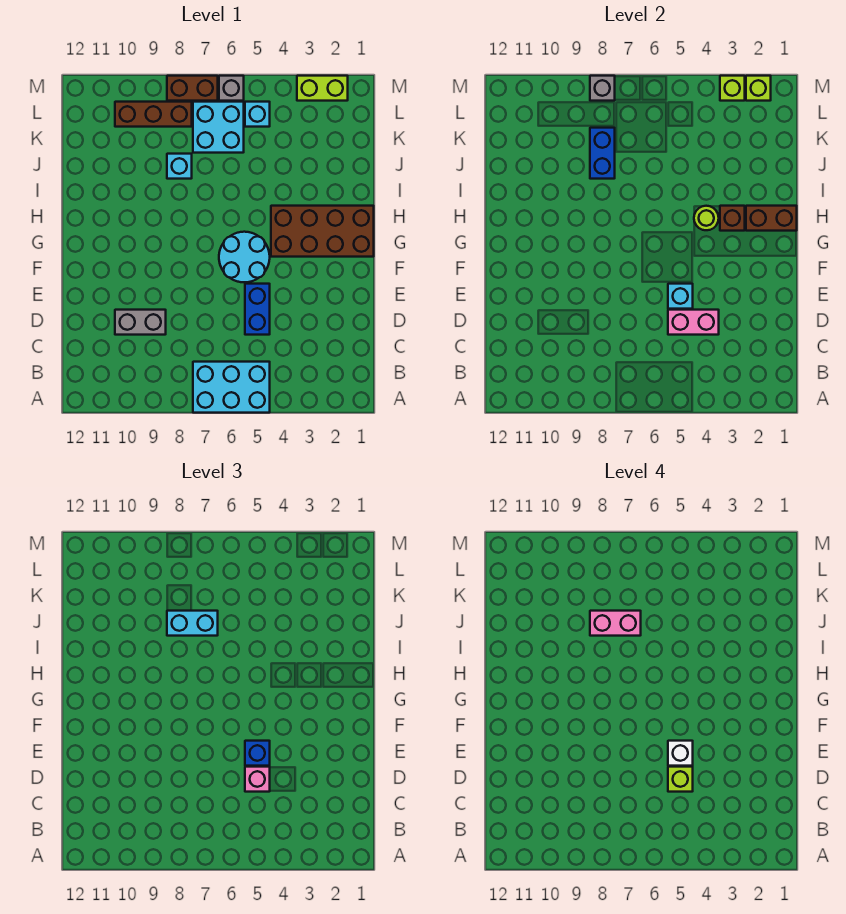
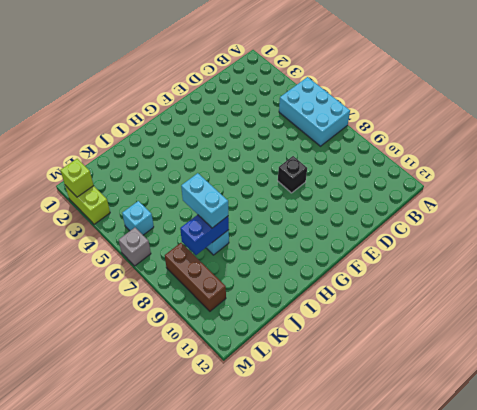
black 1x1 brick [278,156,307,193] -> none
none -> blue 1x2 brick [245,284,270,335]
none -> grey 1x2 brick [115,310,166,335]
none -> cyan 2x2 round brick [219,232,270,282]

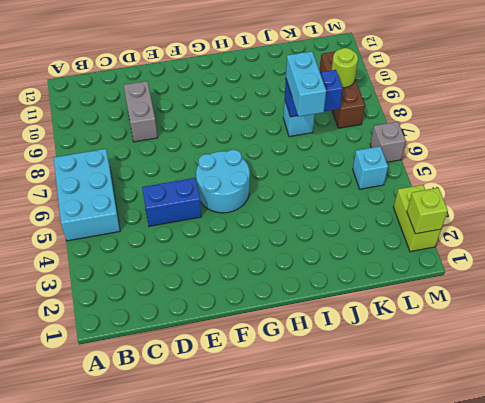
lime 1x1 round brick [332,48,358,88] -> lime 1x1 round brick moved to [694,206,719,230]
none -> brown 2x4 brick [271,206,374,257]
none -> cyan 2x2 brick [193,102,244,153]
none -> brown 1x2 brick [167,76,218,101]

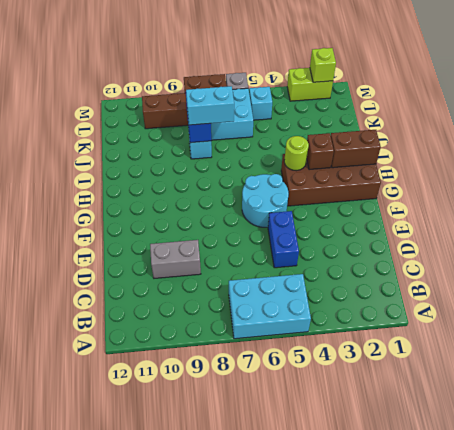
none -> pink 1x2 brick [668,310,719,335]
none -> cyan 1x1 brick [668,284,693,309]
none -> lime 1x1 brick [720,76,745,101]

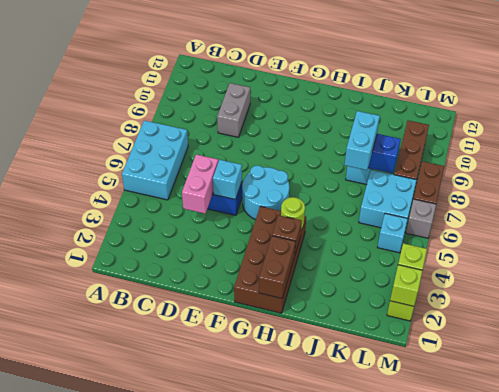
none -> grey 1x1 brick [590,76,615,101]
none -> pink 1x1 brick [245,767,270,792]
none -> blue 1x1 brick [245,741,270,766]

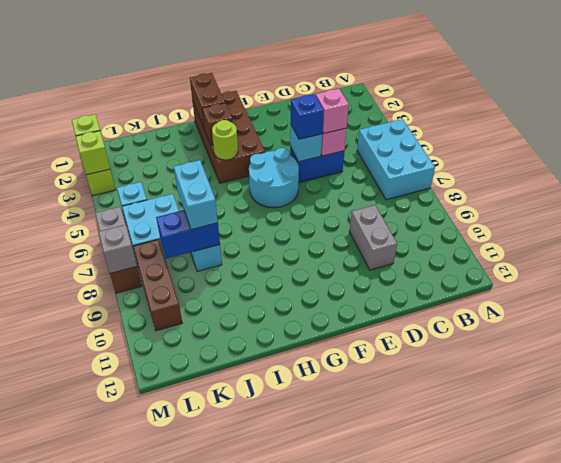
none -> lime 1x1 brick [668,767,693,792]
none -> white 1x1 brick [668,741,693,766]
none -> pink 1x2 brick [590,611,641,636]

